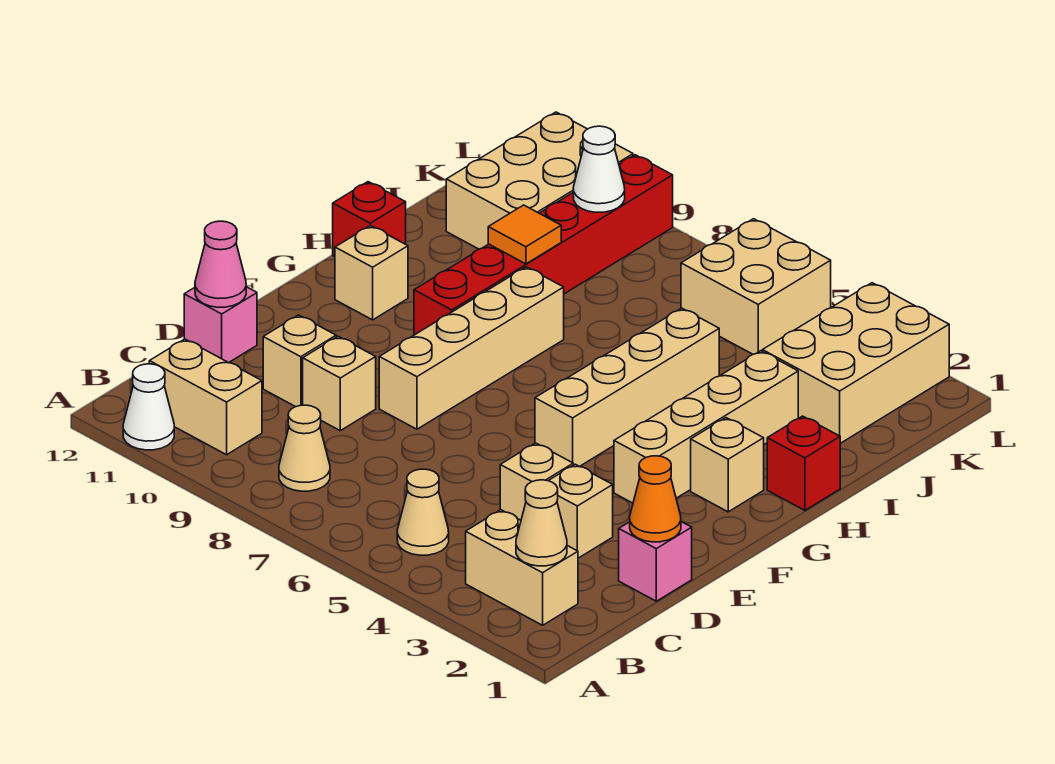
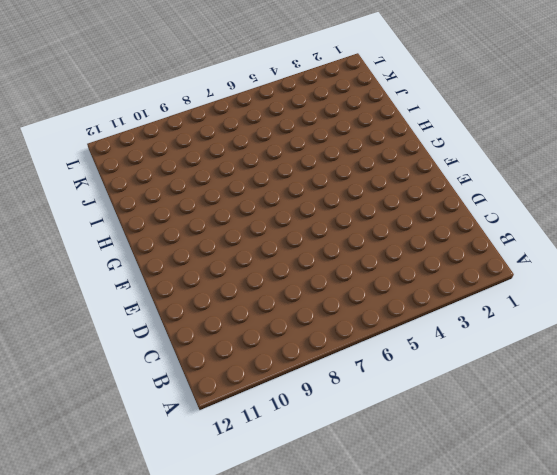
none -> white 1x1 cone [123,364,174,450]
none -> tan 1x2 brick [466,510,578,625]
none -> tan 1x1 cone [397,469,449,555]

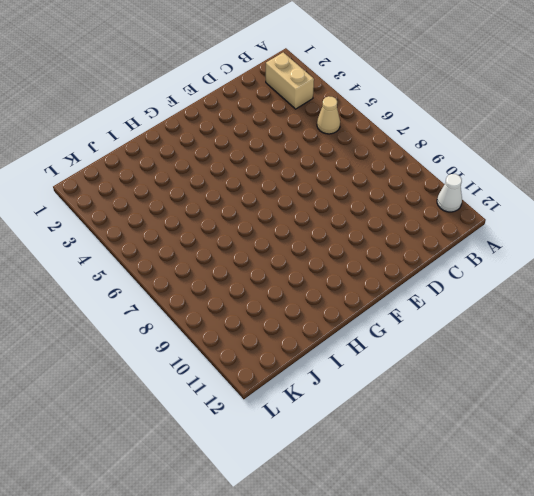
none -> tan 1x1 cone [279,405,330,491]
none -> tan 1x2 brick [149,339,262,455]
none -> pink 1x1 brick [619,522,692,601]

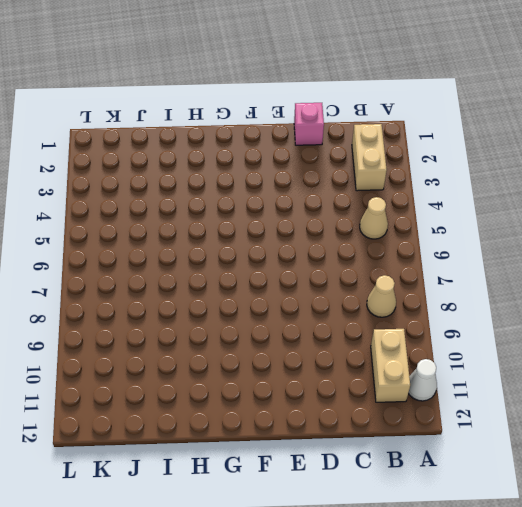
none -> tan 1x1 brick [548,464,613,558]
none -> tan 1x1 brick [500,443,573,520]
none -> tan 1x1 brick [303,336,376,431]

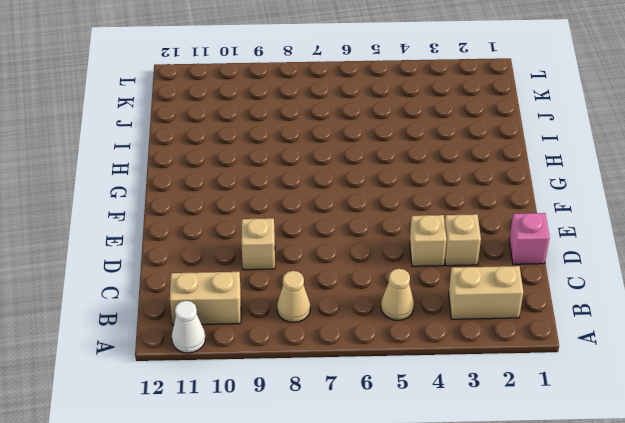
none -> tan 1x1 brick [263,315,336,407]
none -> pink 1x1 brick [184,287,257,363]
none -> tan 1x4 brick [379,267,564,429]

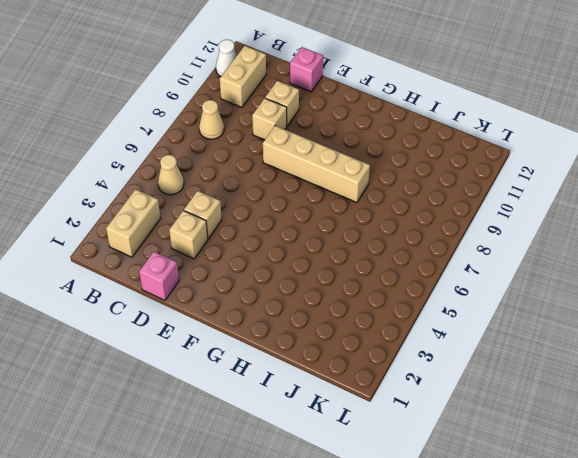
none -> tan 1x4 brick [614,351,798,503]
none -> tan 1x4 brick [535,308,719,467]
none -> tan 1x1 brick [691,418,764,512]

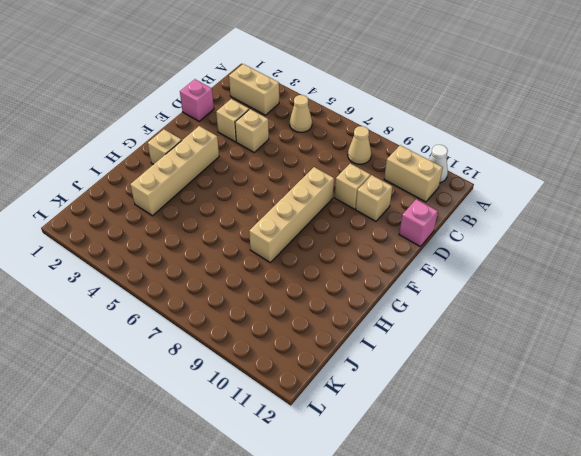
none -> tan 1x4 brick [535,308,719,467]
none -> red 1x6 brick [414,155,673,335]
none -> tan 1x1 brick [335,226,408,320]

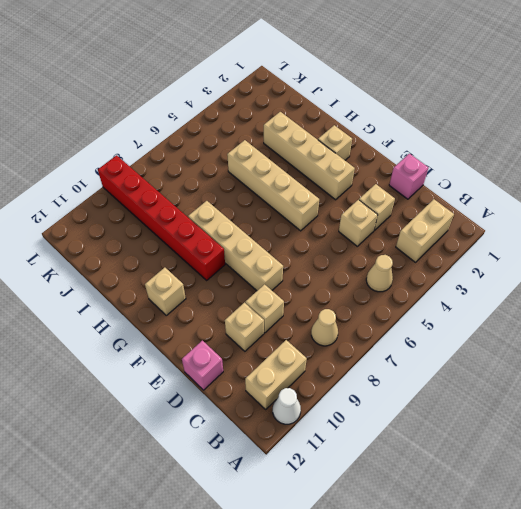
none -> red 1x1 brick [767,416,840,510]
none -> red 1x1 brick [333,182,406,257]
none -> tan 2x3 brick [762,283,949,443]

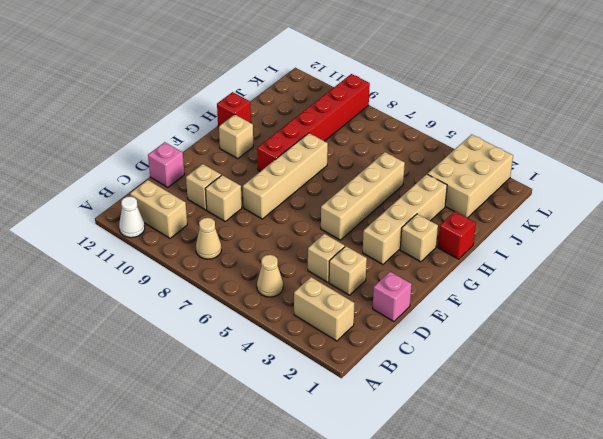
none -> tan 2x3 brick [446,112,633,249]
none -> tan 2x2 brick [681,219,831,354]
none -> tan 1x1 cone [516,480,567,566]

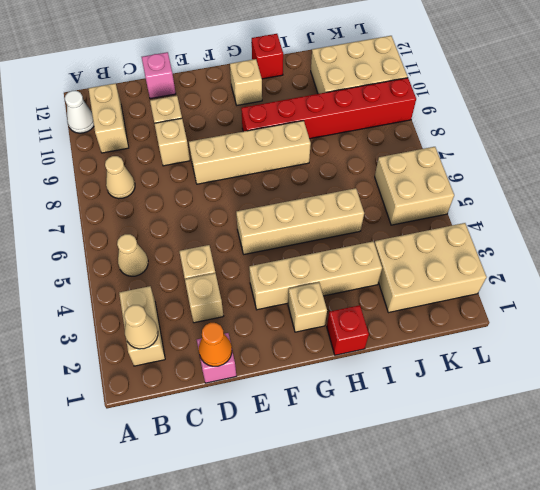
none -> pink 1x1 cone [195,221,246,307]
none -> orange 1x1 tile [488,205,561,264]
none -> white 1x1 cone [573,126,625,212]

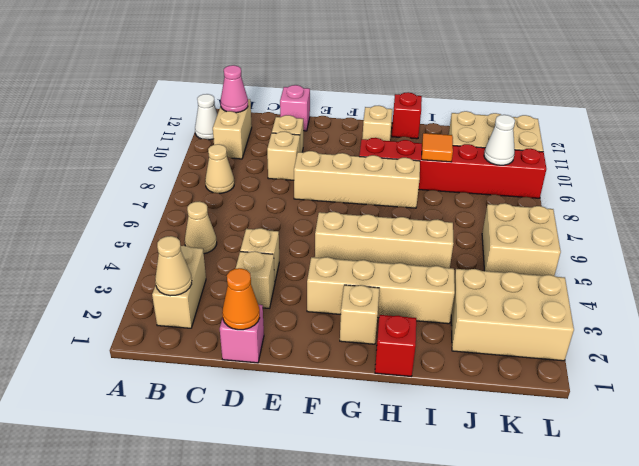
pink 1x1 cone [221,65,248,113] -> pink 1x1 cone moved to [195,221,246,307]

